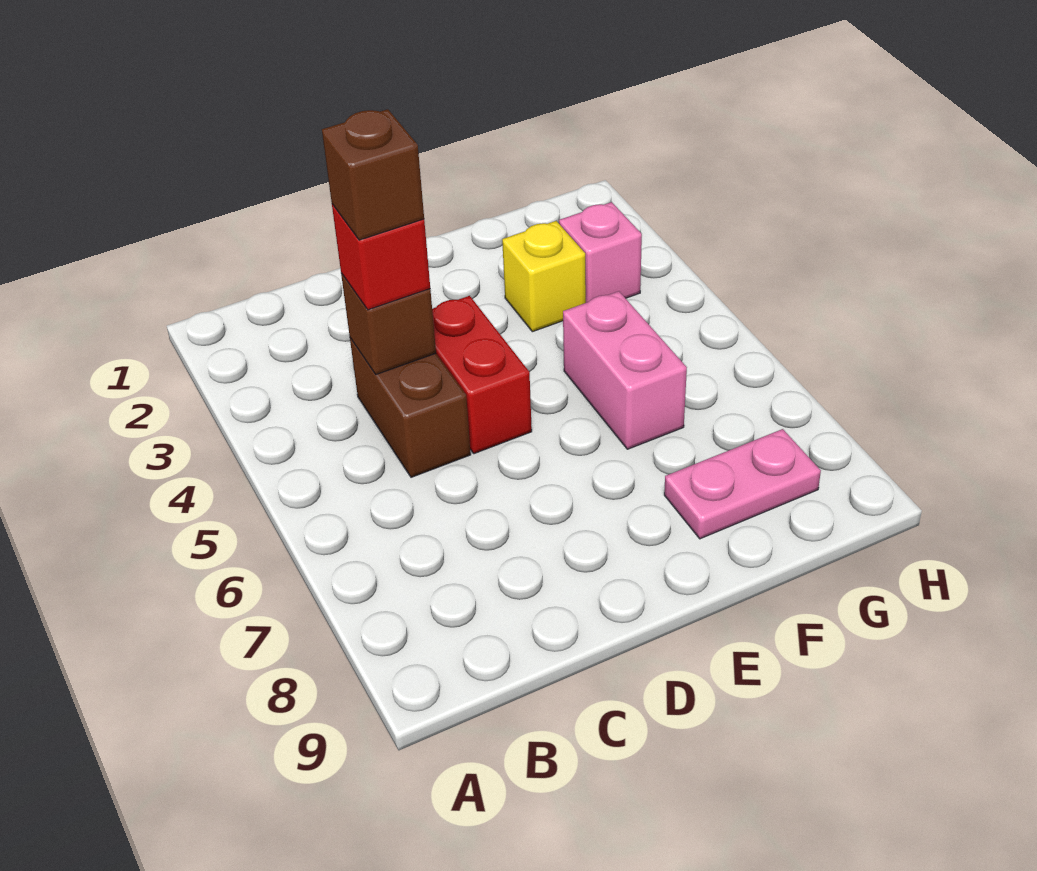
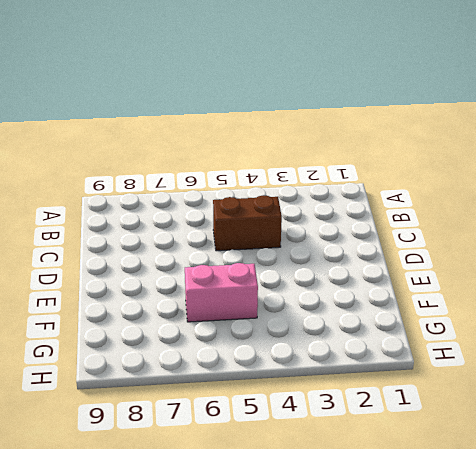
none -> red 1x2 brick [432,296,532,454]
none -> yellow 1x1 brick [502,221,586,332]

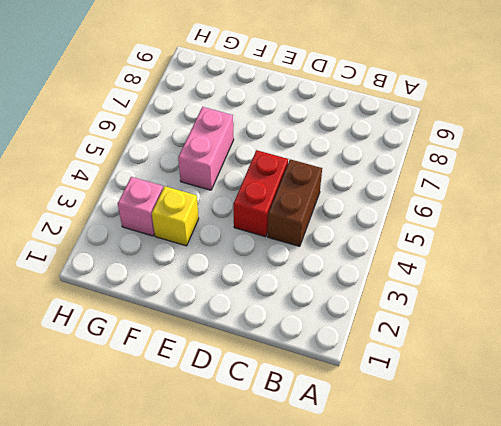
none -> pink 1x2 plate [664,429,821,539]
none -> brown 1x1 brick [341,273,436,374]

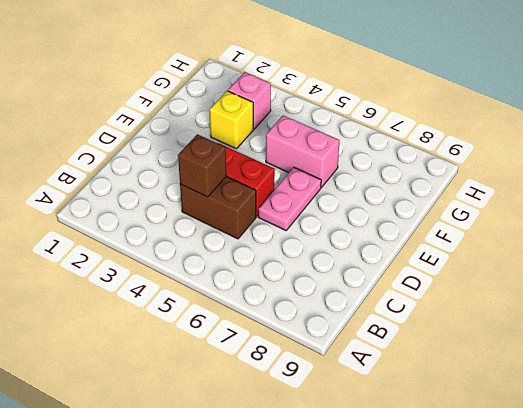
pink 1x2 plate [258,167,321,230] -> pink 1x2 plate moved to [664,429,821,539]
none -> red 1x1 brick [332,204,430,310]
none -> brown 1x1 brick [322,109,424,240]

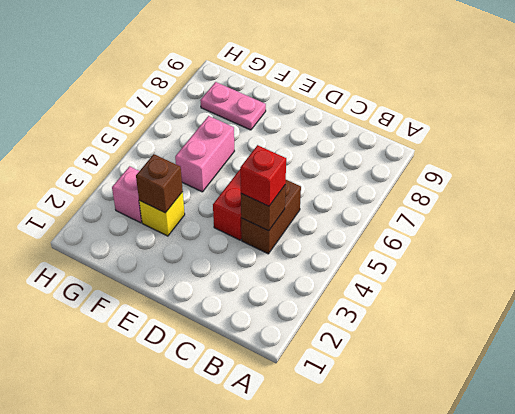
brown 1x1 brick [136,154,183,213] -> brown 1x1 brick moved to [322,109,424,240]

